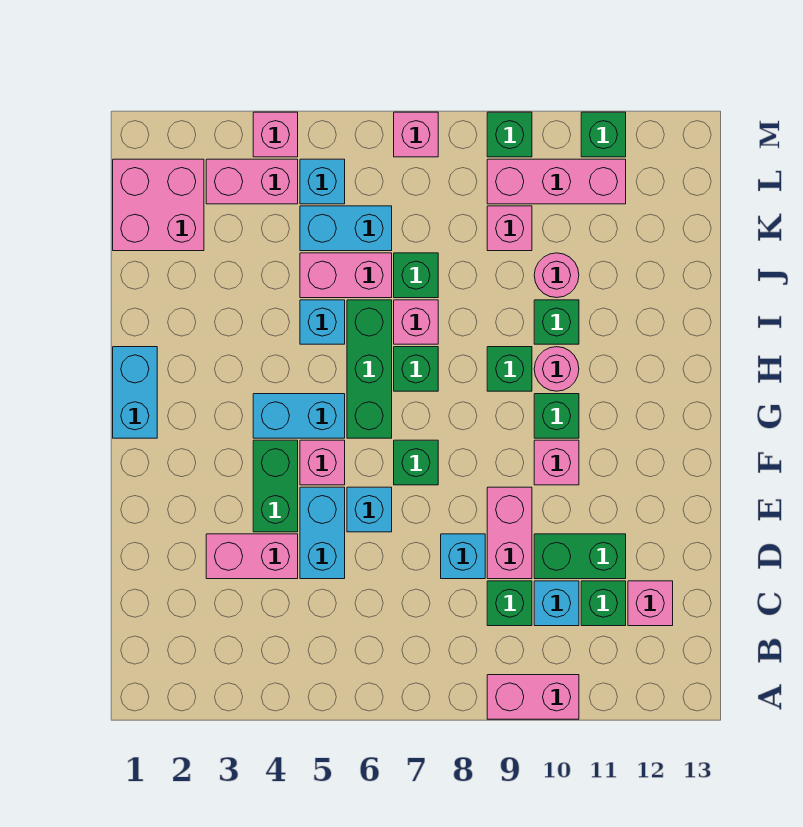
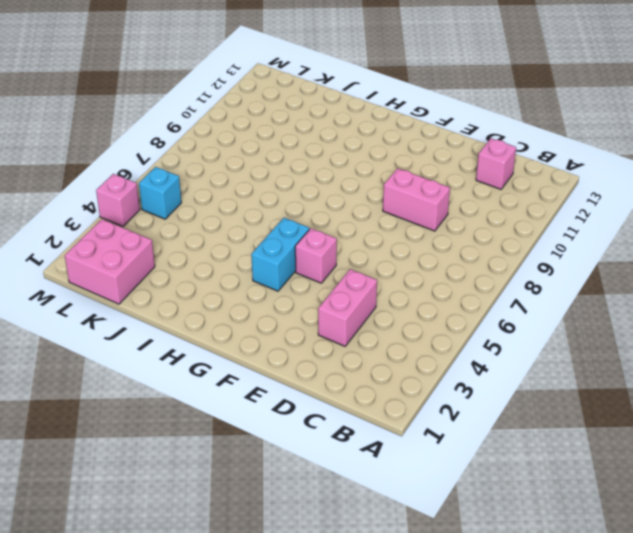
none -> pink 1x2 brick [487,675,579,719]
none -> green 1x1 brick [487,581,532,626]
none -> cyan 1x1 brick [534,581,579,626]
none -> green 1x1 brick [581,581,626,626]

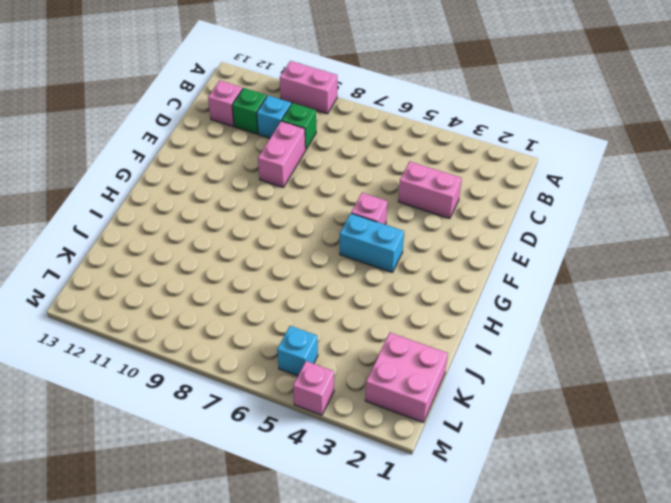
none -> cyan 1x2 brick [300,487,345,579]
none -> cyan 1x1 brick [441,534,485,579]
none -> green 1x2 brick [534,534,626,579]
none -> green 1x2 brick [253,440,298,532]

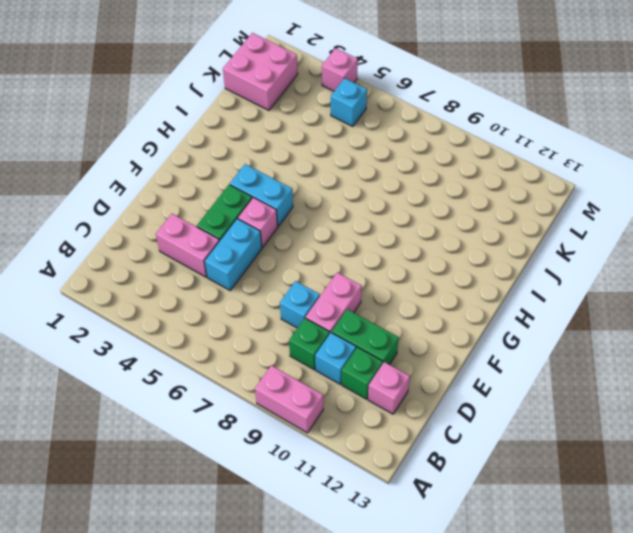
none -> cyan 1x1 brick [347,487,392,532]
none -> green 1x1 brick [394,440,438,485]
none -> pink 1x1 brick [534,440,579,485]
none -> cyan 1x2 brick [113,347,157,438]

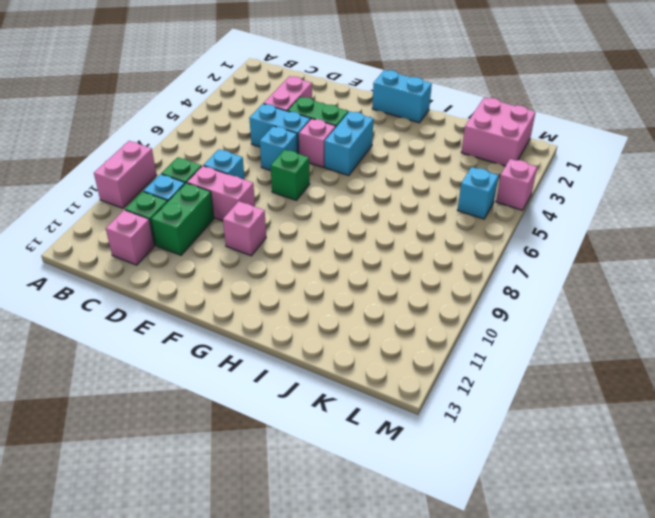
none -> green 1x3 brick [347,300,392,438]
none -> green 1x1 brick [534,394,579,438]
none -> green 1x1 brick [394,347,438,391]
none -> green 1x1 brick [487,347,532,391]

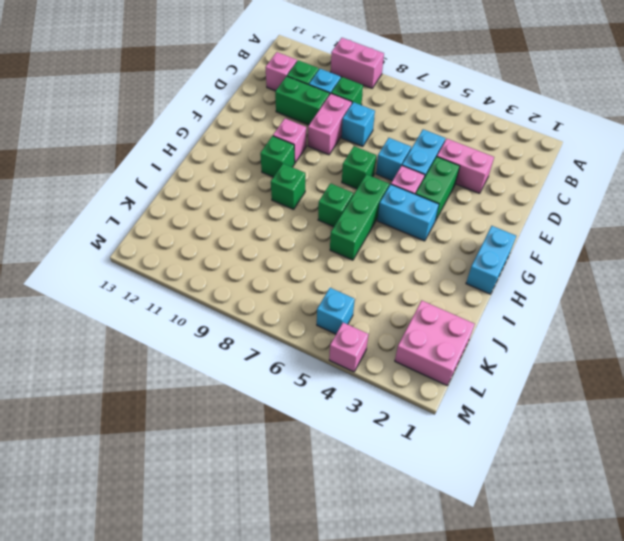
none -> pink 1x1 round brick [534,347,579,391]
none -> cyan 1x1 brick [300,300,345,344]
none -> pink 1x1 brick [394,300,438,344]
none -> green 1x1 brick [534,300,579,344]

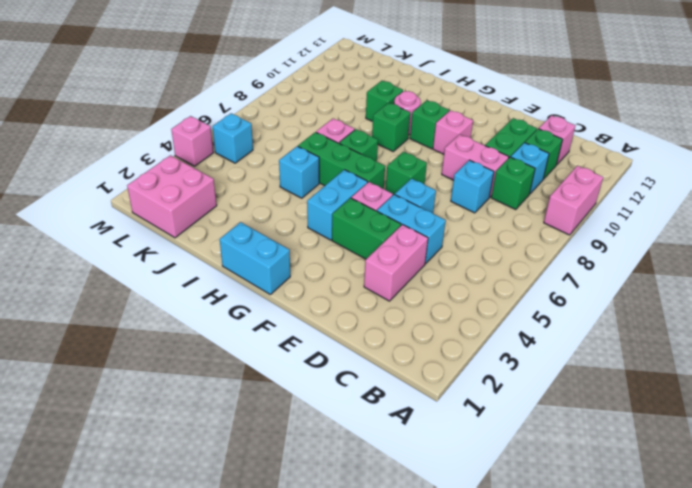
none -> pink 1x2 brick [300,253,392,298]
none -> green 1x1 brick [394,253,438,298]
none -> pink 1x1 round brick [534,253,579,298]
none -> cyan 1x2 brick [300,206,392,251]

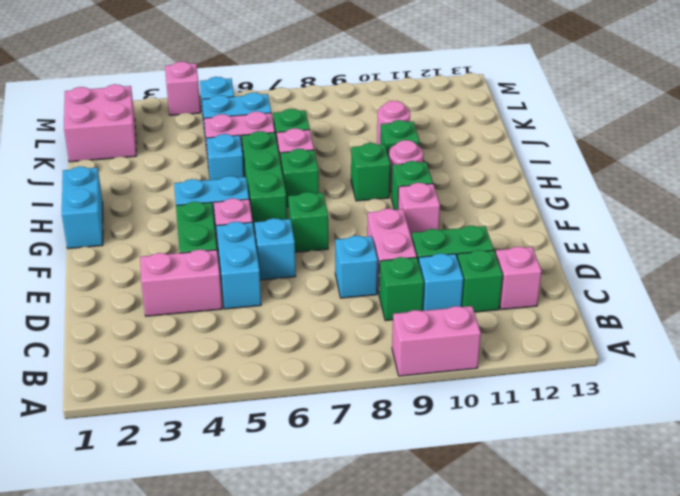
none -> pink 1x1 brick [487,206,532,251]
none -> pink 1x2 brick [206,159,298,204]
none -> pink 1x3 brick [487,159,626,204]
none -> pink 1x1 brick [394,112,438,157]

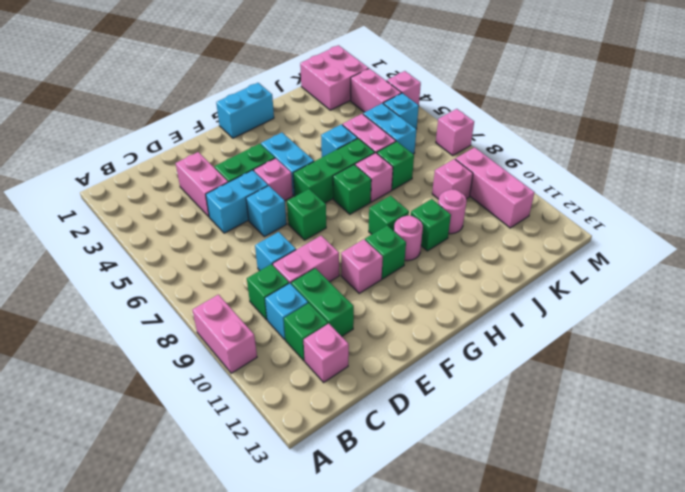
none -> green 1x1 brick [487,112,532,157]
none -> green 1x1 brick [581,112,626,157]

